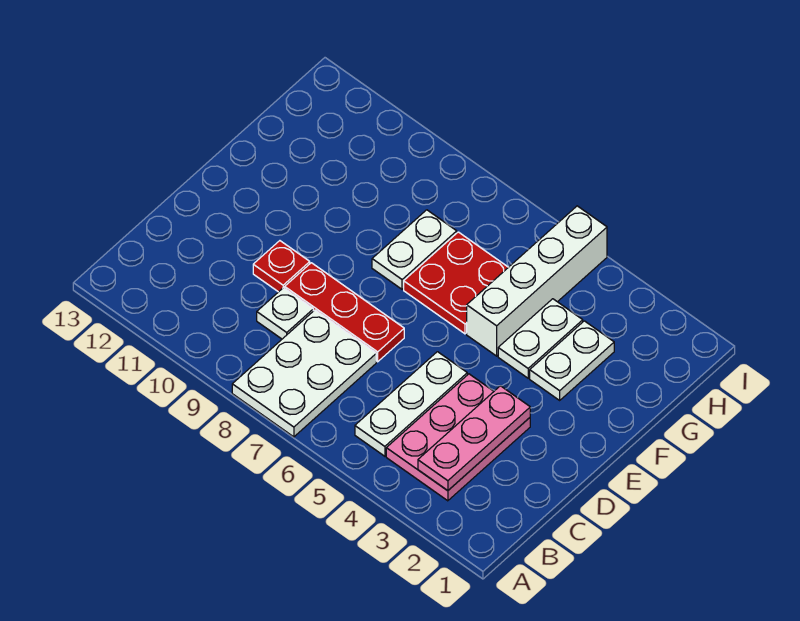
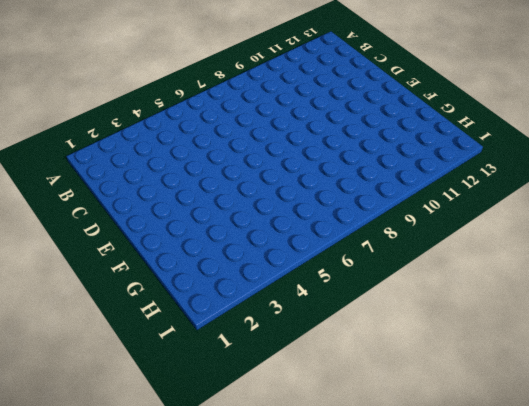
none -> white 2x3 plate [232,310,376,437]
none -> pink 2x3 plate [386,374,530,501]
none -> white 1x3 plate [355,352,467,456]

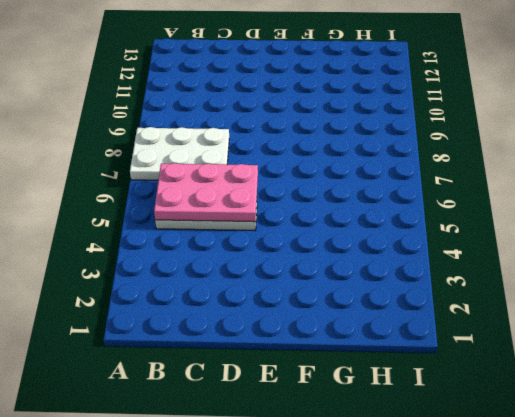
pink 2x3 plate [154,163,258,222] -> pink 2x3 plate moved to [386,374,530,501]
none -> white 1x1 plate [257,288,313,339]
none -> red 1x3 plate [285,263,404,362]
none -> red 1x1 plate [253,241,310,292]

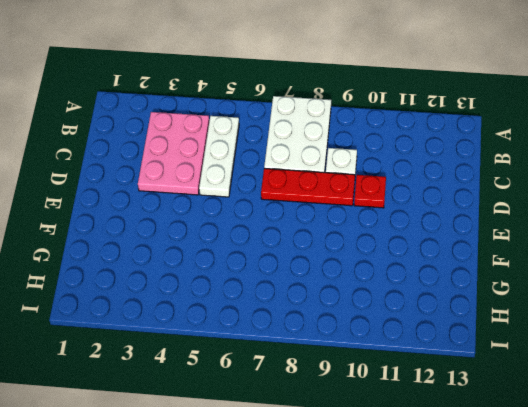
none -> white 1x2 plate [530,321,614,400]
none -> white 1x2 plate [498,299,583,378]
none -> white 1x4 brick [467,206,607,356]

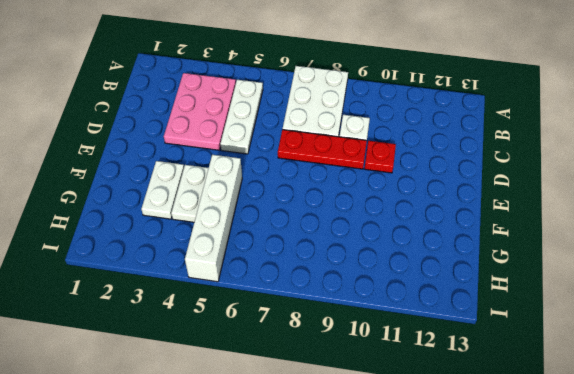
none -> red 2x2 plate [404,232,508,334]
none -> white 1x2 plate [372,210,457,289]
none -> pink 1x3 plate [418,386,530,491]

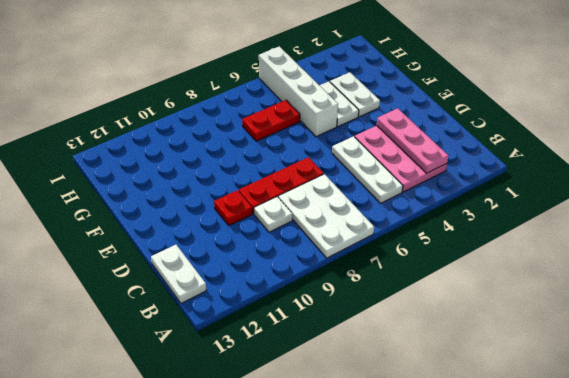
white 1x2 plate [151,245,206,303] -> white 1x2 plate moved to [372,210,457,289]
red 1x2 plate [242,100,300,141] -> red 2x2 plate [404,232,508,334]

